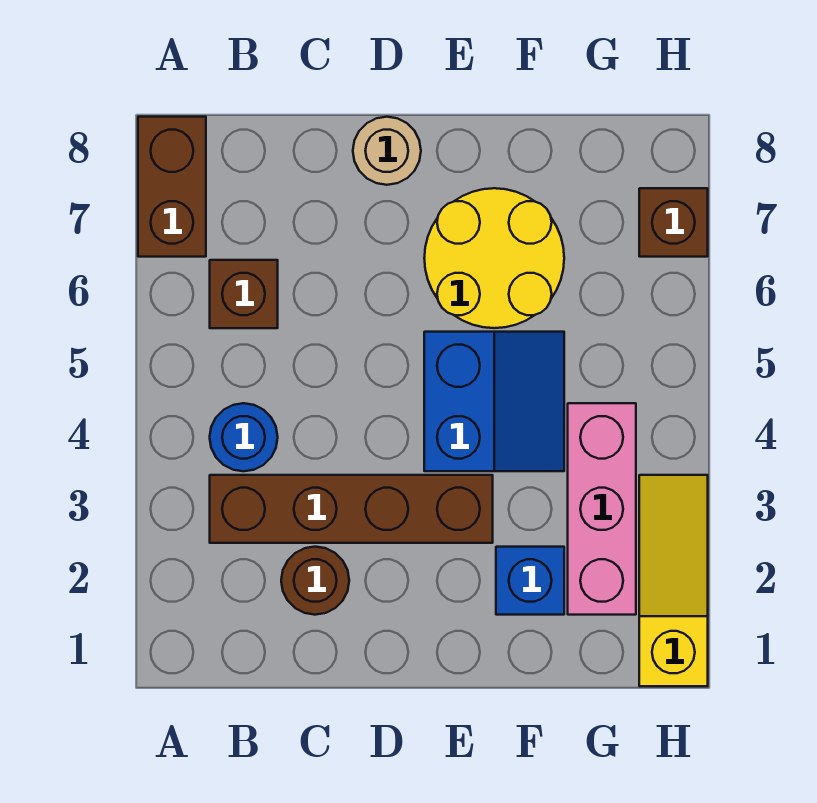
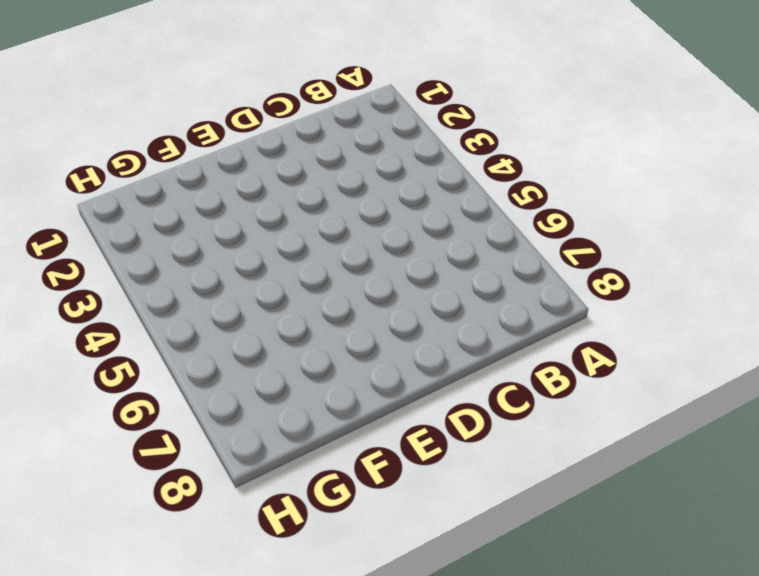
none -> brown 1x2 brick [138,117,206,257]
none -> brown 1x4 brick [210,475,493,543]
none -> blue 1x1 round brick [210,403,278,471]

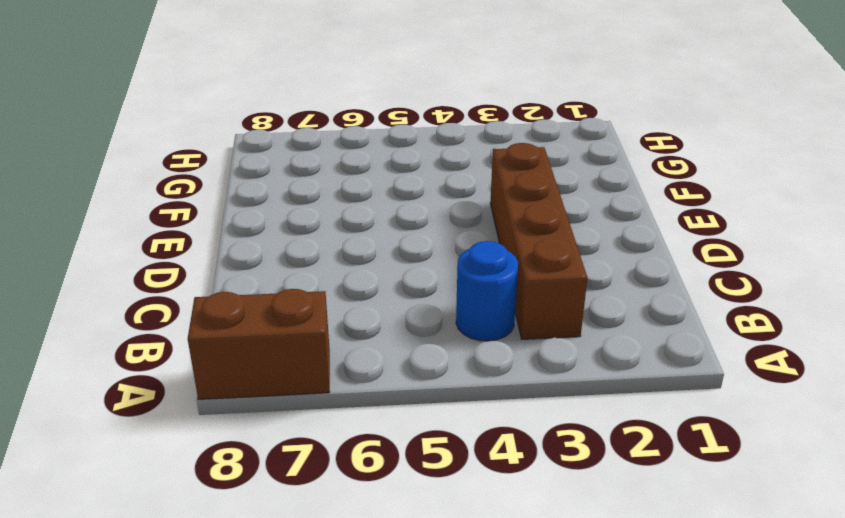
none -> brown 1x1 brick [210,260,278,328]
none -> brown 1x1 round brick [281,547,349,615]
none -> tan 1x1 round brick [353,117,421,185]

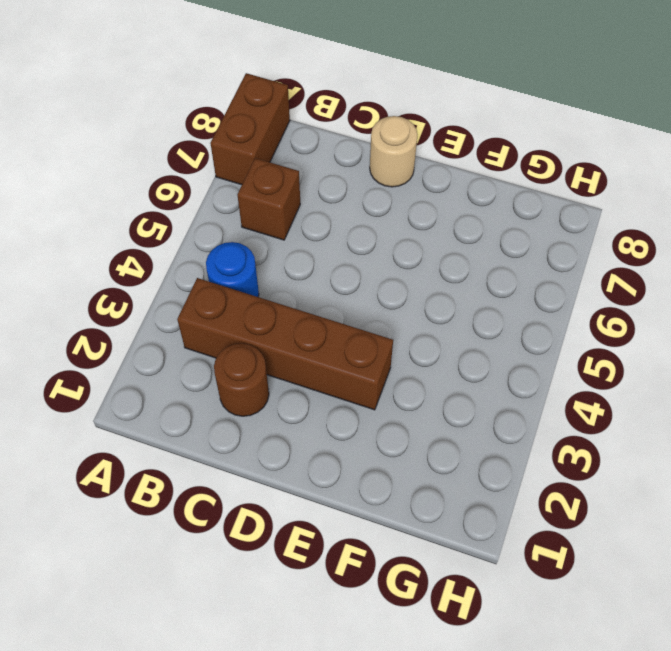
none -> blue 2x2 slope [424,332,564,471]
none -> yellow 2x2 round brick [424,188,564,328]
none -> blue 1x1 brick [496,547,564,615]

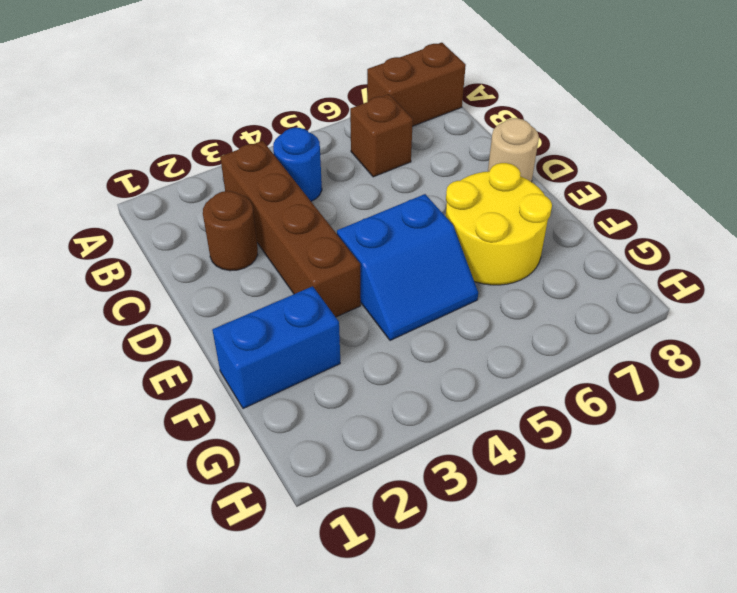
blue 1x2 brick [212,286,340,409] -> blue 1x1 brick [496,547,564,615]
none -> pink 1x3 brick [568,403,636,615]
none -> yellow 1x3 slope [639,475,708,686]
none -> brown 1x1 brick [639,188,708,257]

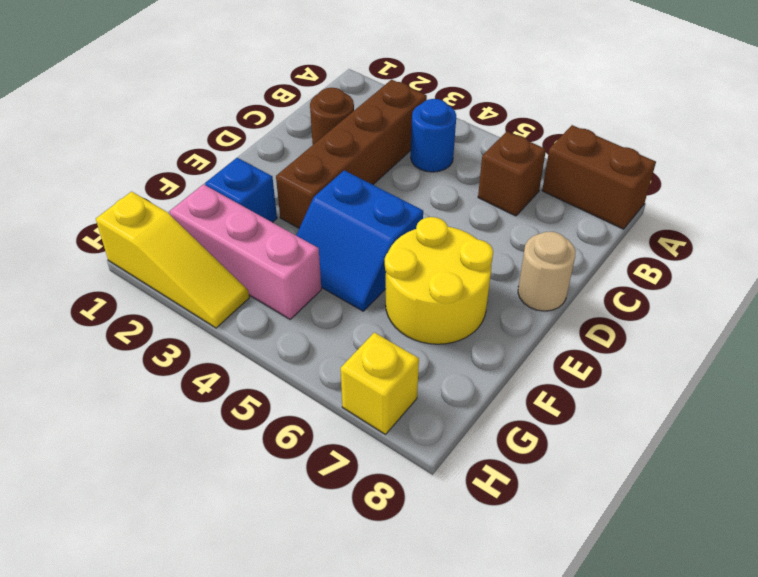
yellow 1x1 brick [341,332,419,434] -> brown 1x1 brick [639,188,708,257]

